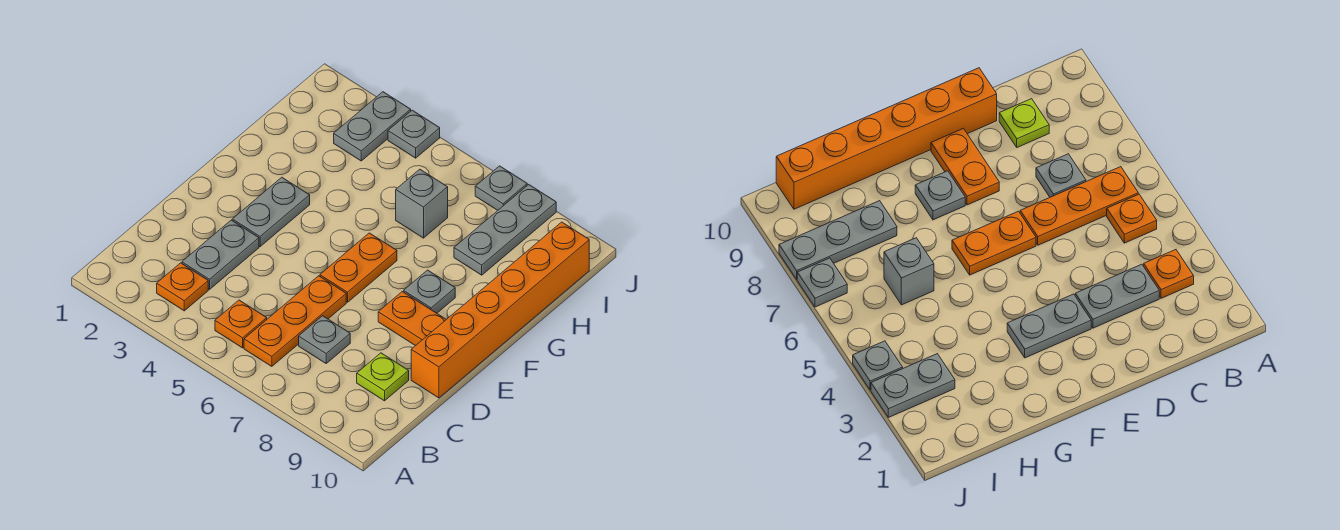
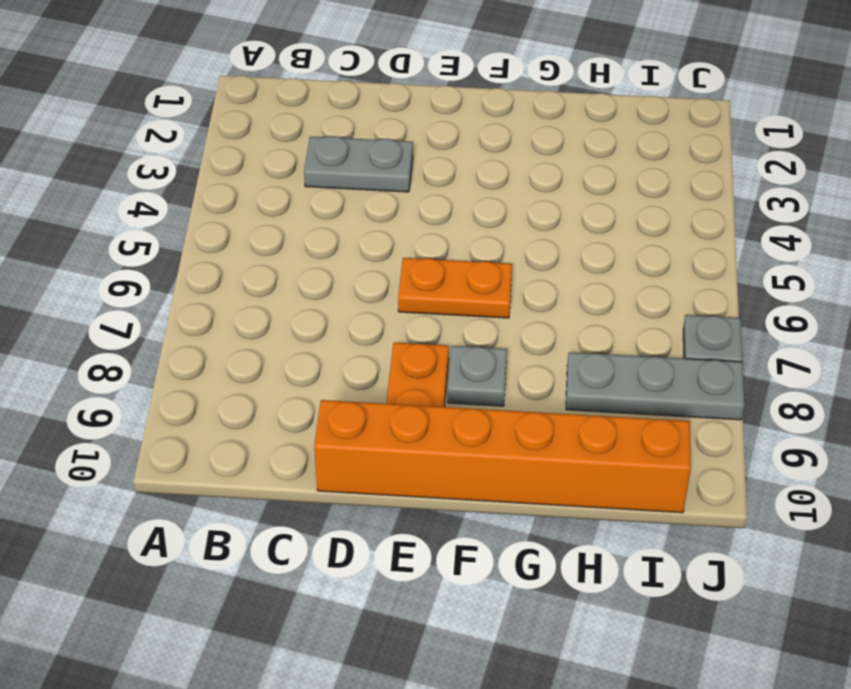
none -> orange 1x1 plate [157,263,208,311]
none -> orange 1x1 plate [215,300,267,348]
none -> orange 1x3 plate [244,276,346,366]

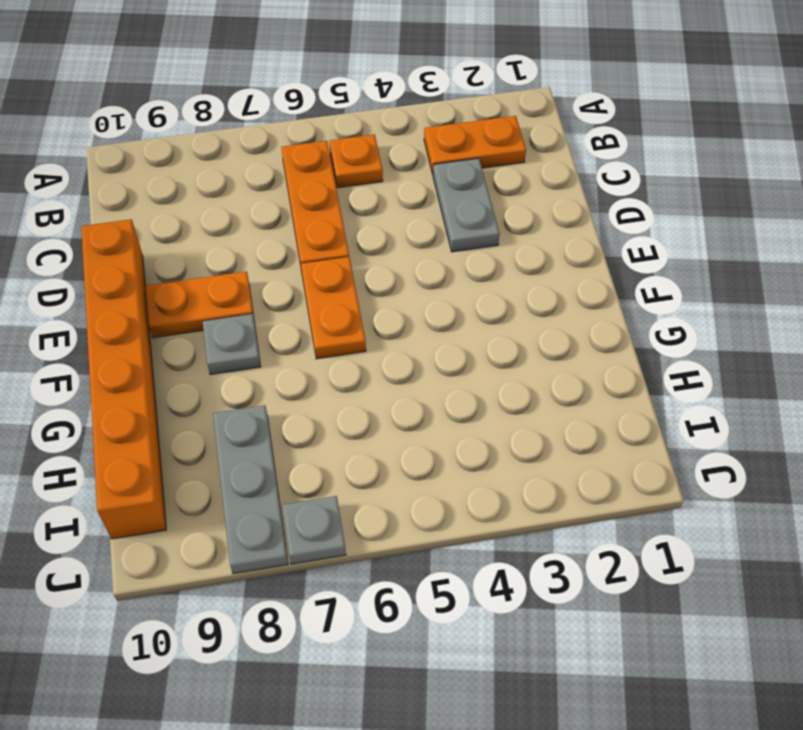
orange 1x2 plate [424,116,526,174] -> orange 1x1 plate [157,263,208,311]
none -> grey 1x1 plate [299,316,350,363]
none -> lime 1x1 plate [357,353,409,401]
none -> grey 1x2 plate [232,177,310,246]

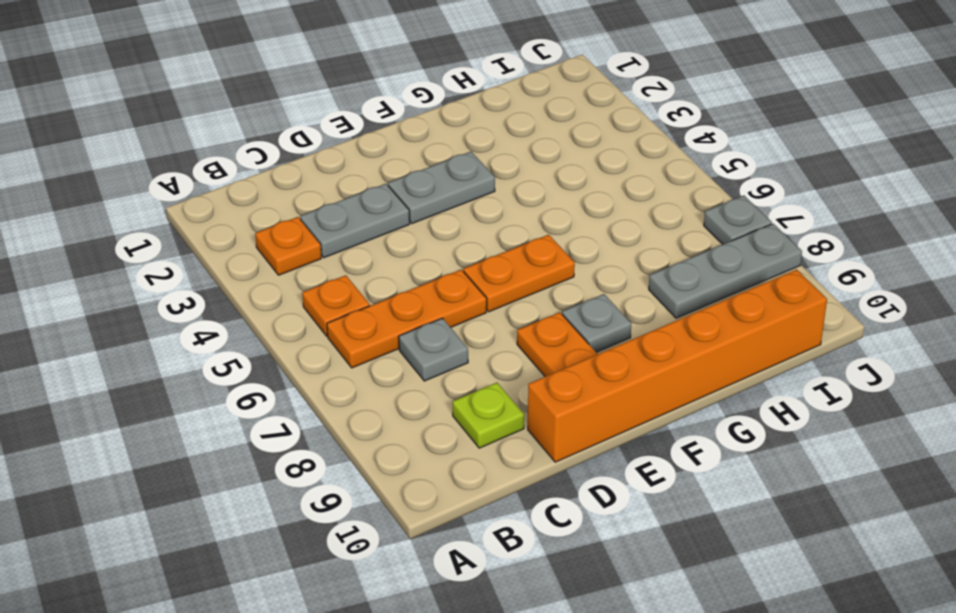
none -> grey 1x1 brick [396,169,448,238]
none -> grey 1x2 plate [334,92,411,161]
none -> grey 1x1 plate [388,110,440,158]

